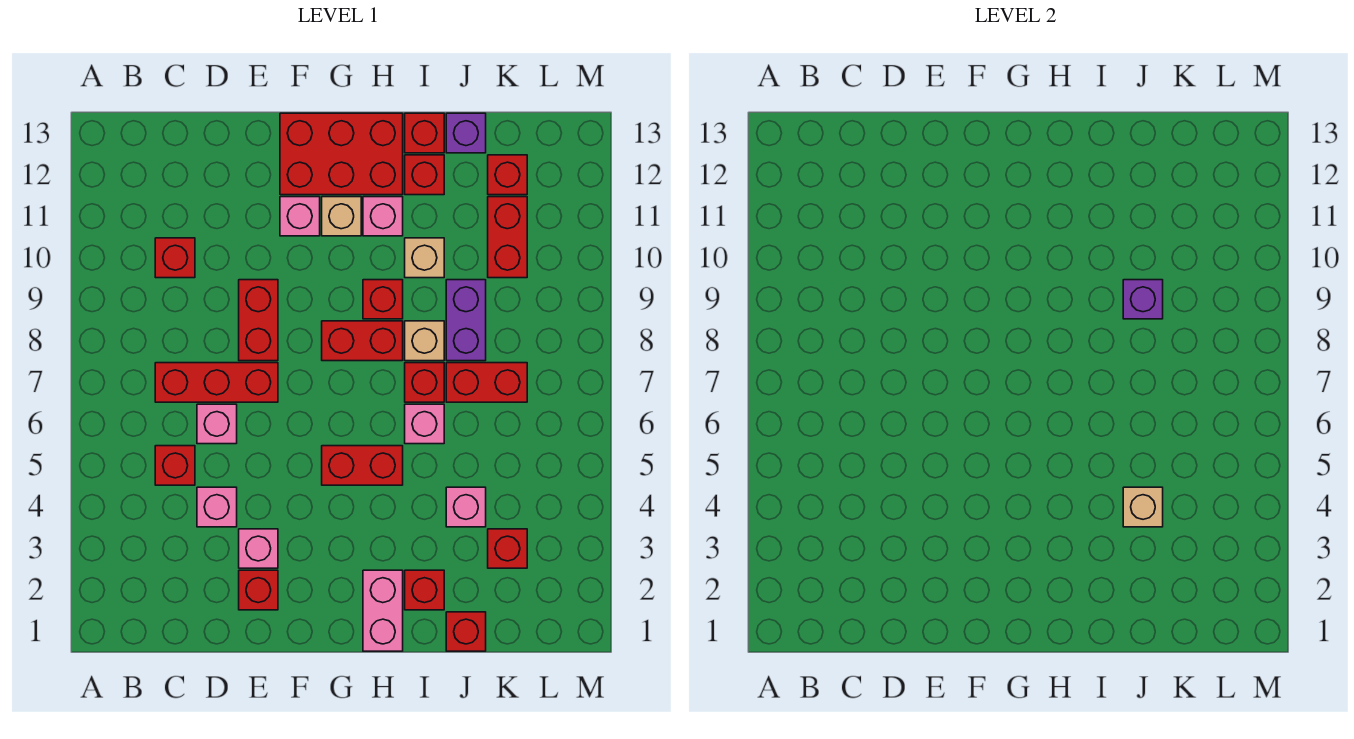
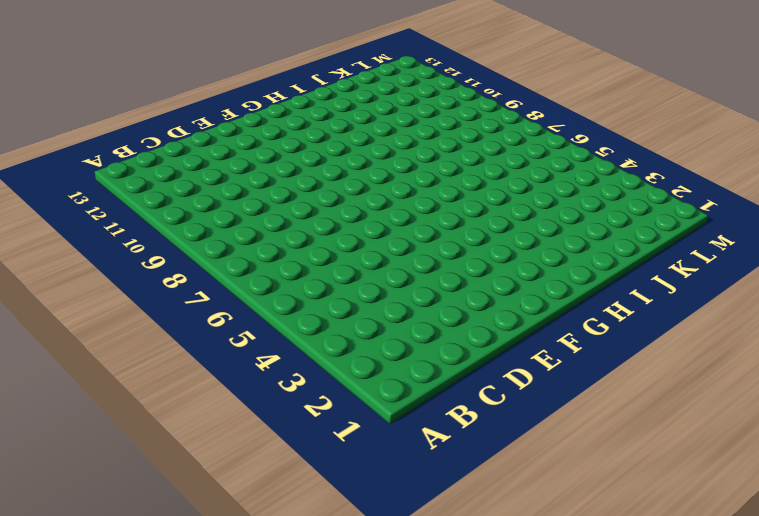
none -> red 1x1 brick [155,446,195,485]
none -> red 1x3 brick [155,363,278,402]
none -> red 1x1 brick [155,238,195,278]
none -> pink 1x1 brick [197,487,237,527]

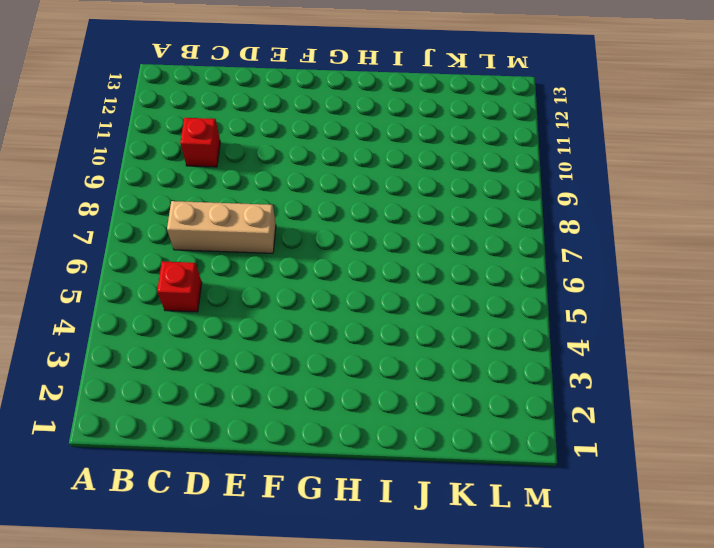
tan 1x3 brick [167,201,276,253] -> red 1x3 brick [155,363,278,402]
none -> pink 1x1 brick [197,487,237,527]
none -> pink 1x1 brick [197,404,237,444]
none -> red 1x1 brick [239,570,278,610]
none -> pink 1x1 brick [239,529,278,568]

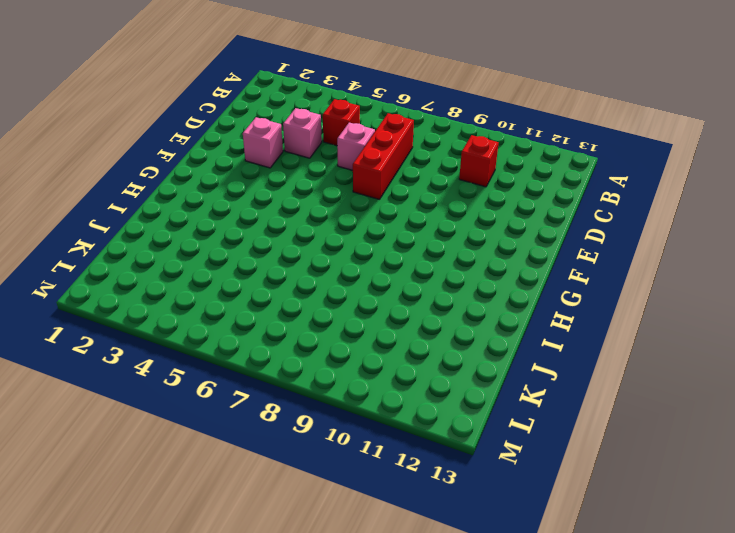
none -> red 1x1 brick [239,570,278,610]
none -> red 1x2 brick [239,280,278,361]
none -> pink 1x1 brick [280,197,320,236]
none -> red 2x3 brick [280,113,403,195]

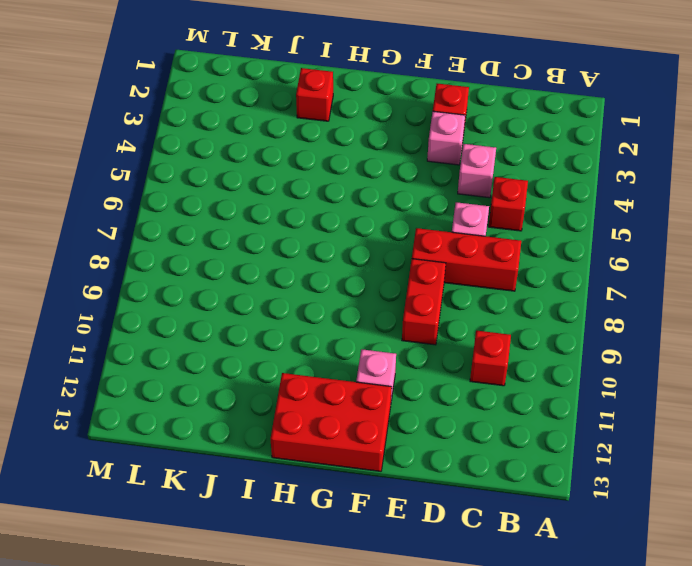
none -> red 1x2 brick [322,446,403,485]
none -> red 1x2 brick [322,321,403,361]
none -> tan 1x1 brick [322,197,361,236]
none -> pink 1x2 brick [363,570,403,651]

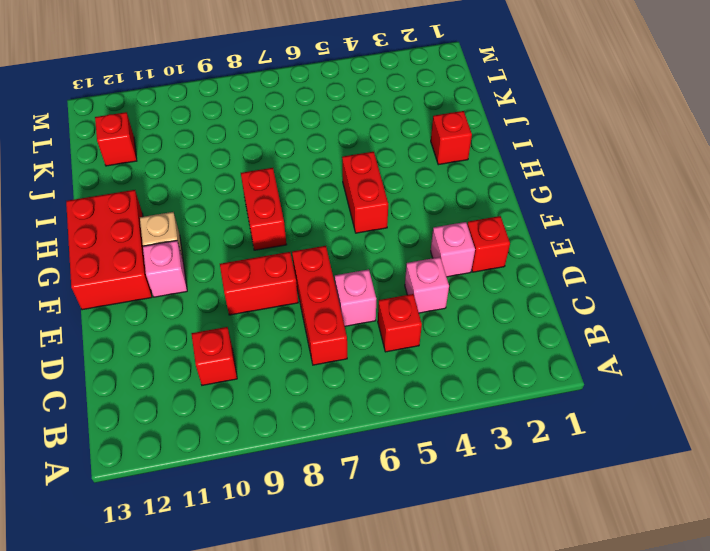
none -> pink 1x2 brick [363,570,403,651]
none -> red 1x1 brick [363,280,403,319]
none -> pink 1x1 brick [363,197,403,236]
none -> pink 1x1 brick [405,404,444,444]

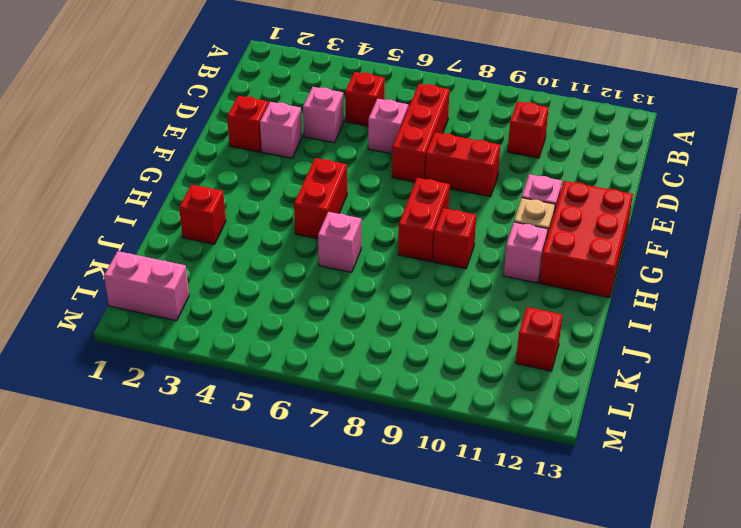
pink 1x2 brick [104,251,189,321] -> pink 1x2 brick moved to [363,570,403,651]
none -> red 1x1 brick [405,363,444,402]
none -> tan 1x1 brick [405,321,444,361]
none -> tan 1x1 brick [405,238,444,278]
none -> red 1x1 brick [405,155,444,195]

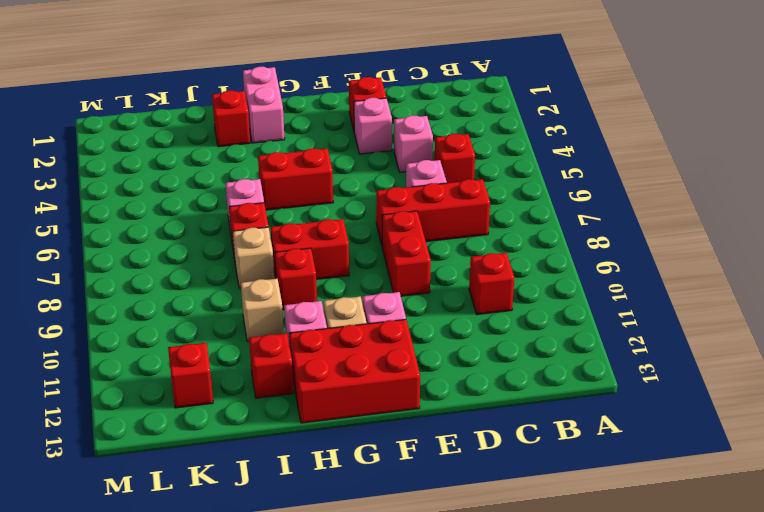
none -> red 1x1 brick [405,113,444,153]
none -> red 1x1 brick [446,612,486,651]
none -> pink 1x1 brick [446,487,486,527]
none -> red 1x2 brick [446,363,527,402]

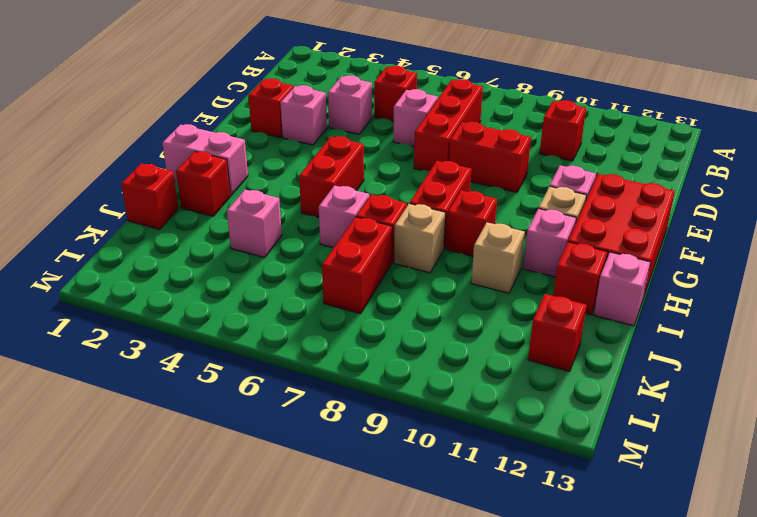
pink 1x1 brick [594,252,650,326] -> red 1x1 brick [405,113,444,153]
none -> purple 1x2 brick [446,280,486,361]
none -> purple 1x1 brick [446,113,486,153]
none -> red 1x1 brick [488,529,527,568]
none -> red 1x2 brick [488,197,527,278]

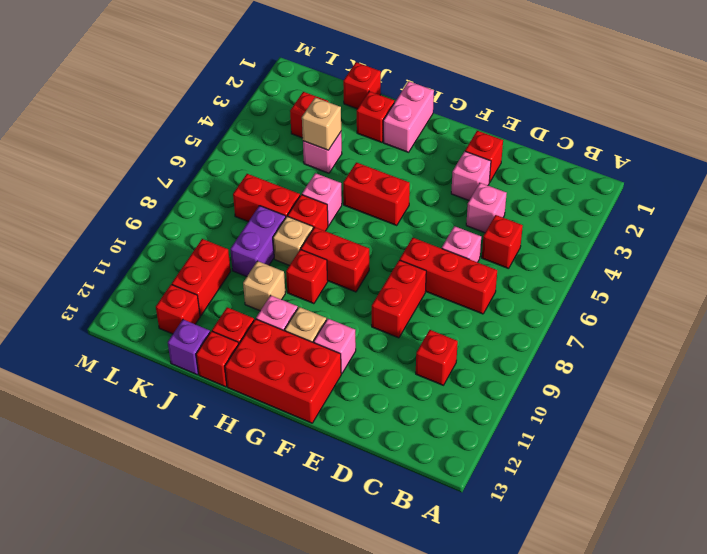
none -> purple 1x1 brick [1123,280,1163,319]

